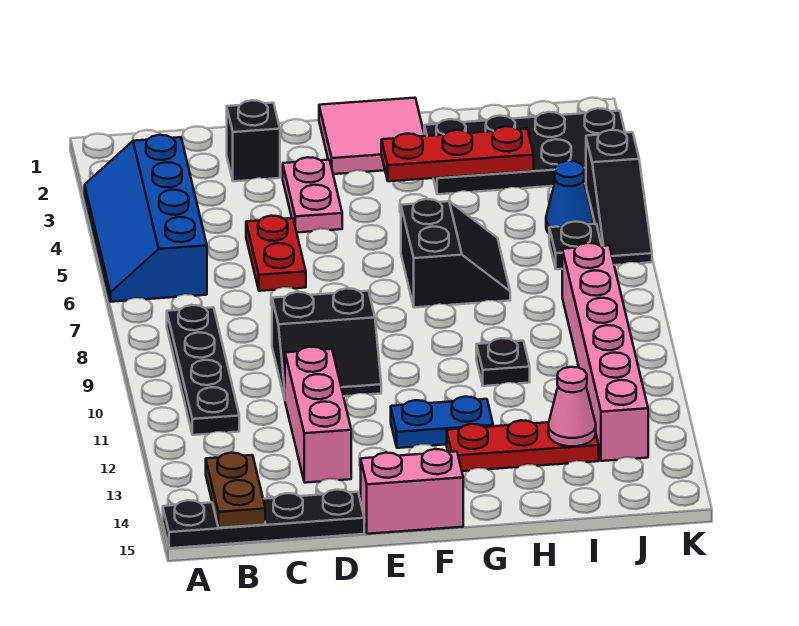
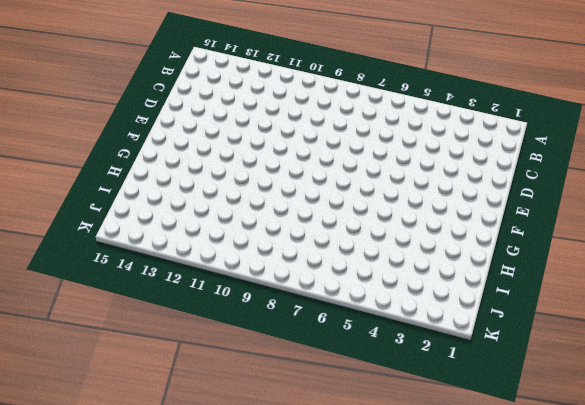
none -> blue 2x4 slope [85,135,207,302]
none -> black 1x4 plate [163,490,364,548]
none -> black 1x4 plate [167,305,239,435]

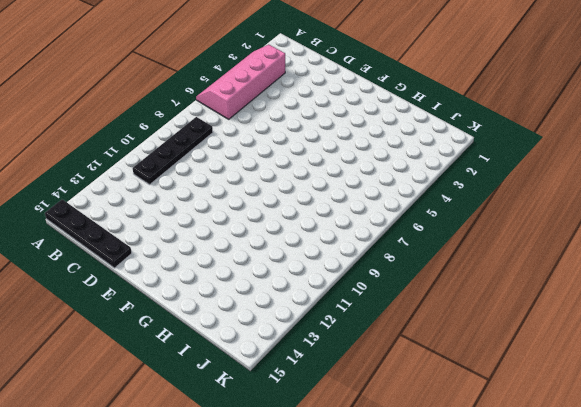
pink 2x4 slope [196,45,285,119] -> blue 2x4 slope [85,135,207,302]
none -> black 1x1 brick [227,100,280,181]
none -> red 1x2 plate [246,216,306,291]
none -> black 2x2 slope [272,288,381,399]

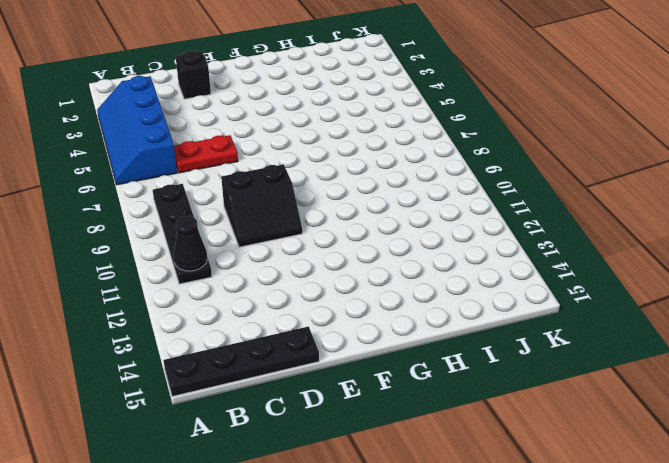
black 1x1 cone [174,216,207,271] -> none
red 1x2 plate [174,135,238,173] -> red 1x2 plate turned to [246,216,306,291]
none -> pink 1x3 brick [285,347,351,483]
none -> pink 1x2 plate [283,157,342,232]
none -> pink 1x2 brick [361,449,463,534]

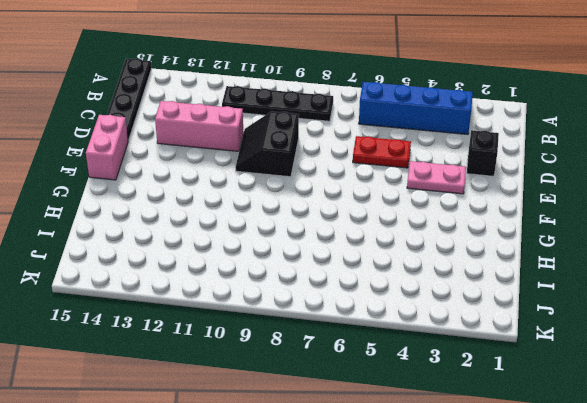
none -> pink 2x2 tile [319,98,425,174]
none -> blue 1x2 plate [391,397,493,448]
none -> black 2x2 slope [401,199,510,308]

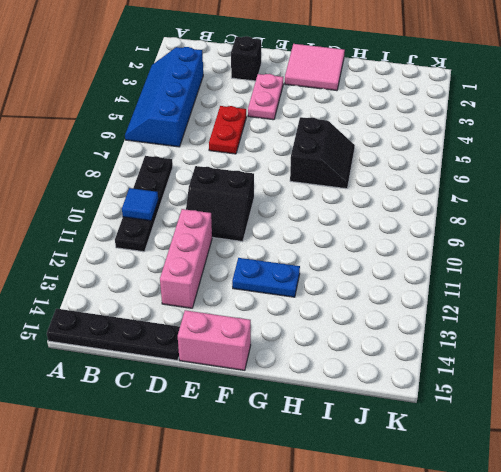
blue 1x1 tile [122,188,158,221] -> none
none -> red 1x3 plate [447,420,599,471]
none -> black 2x4 plate [424,108,625,194]
none -> black 1x1 plate [476,338,530,386]

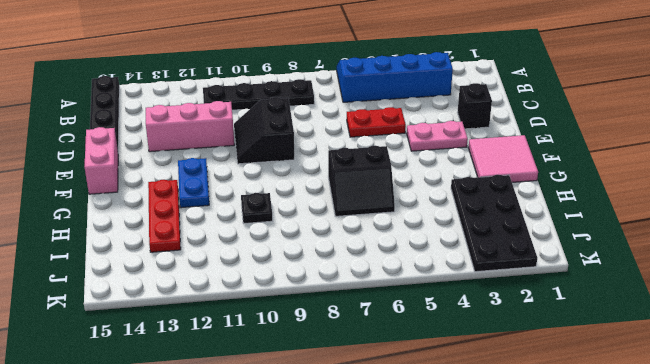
none -> blue 1x1 cone [546,161,593,233]
none -> black 1x1 plate [549,222,602,269]
none -> pink 1x6 brick [562,243,648,461]

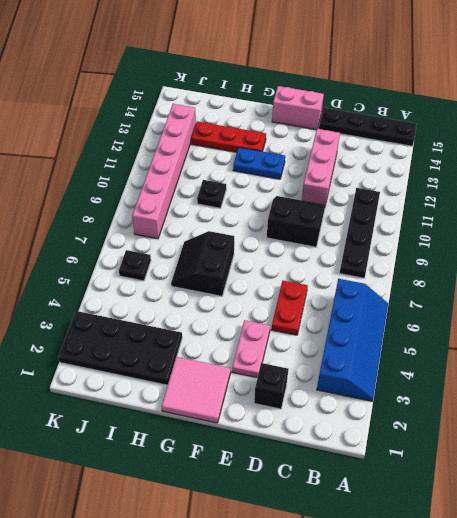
none -> blue 1x1 cone [546,161,593,233]
none -> black 1x3 slope [586,130,652,265]
none -> brown 1x2 plate [206,453,265,528]

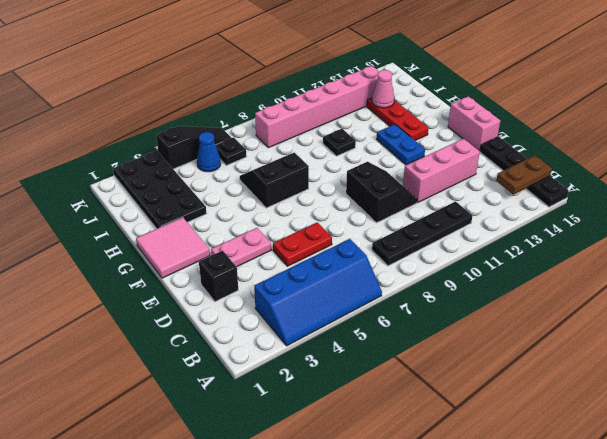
none -> red 1x3 plate [381,126,534,181]

